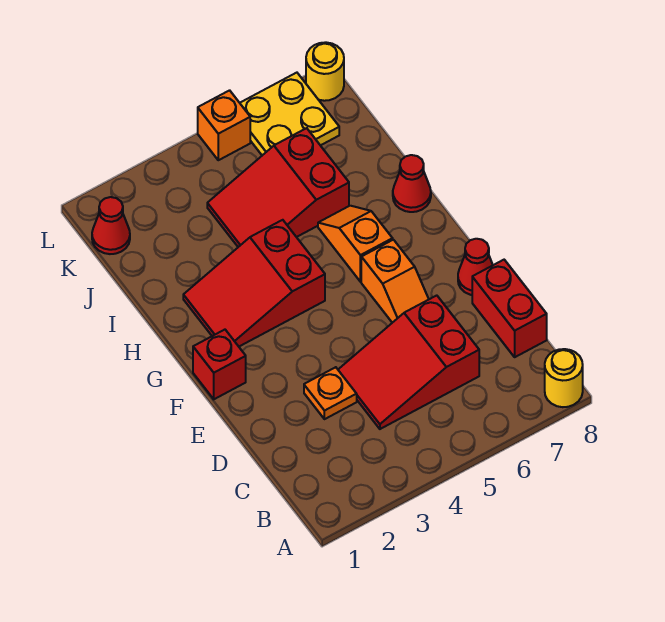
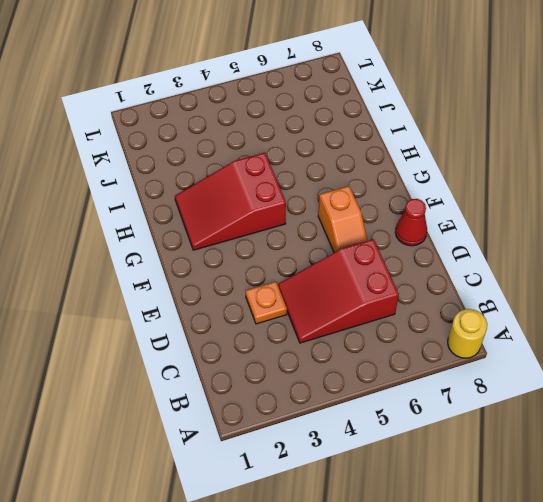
none -> red 1x2 brick [472,260,547,357]
none -> red 1x1 brick [193,330,246,399]
none -> orange 1x2 slope [318,206,393,282]

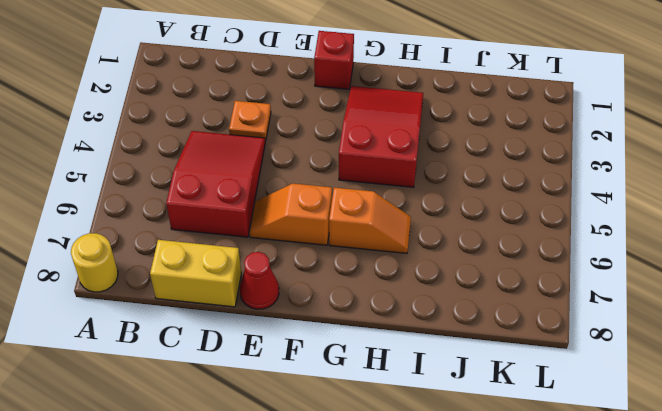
yellow 1x2 brick [150,240,241,307] -> red 1x2 brick [472,260,547,357]
none -> red 1x1 cone [393,155,431,212]
none -> red 2x3 slope [207,128,349,247]
none -> red 1x1 cone [92,197,130,254]

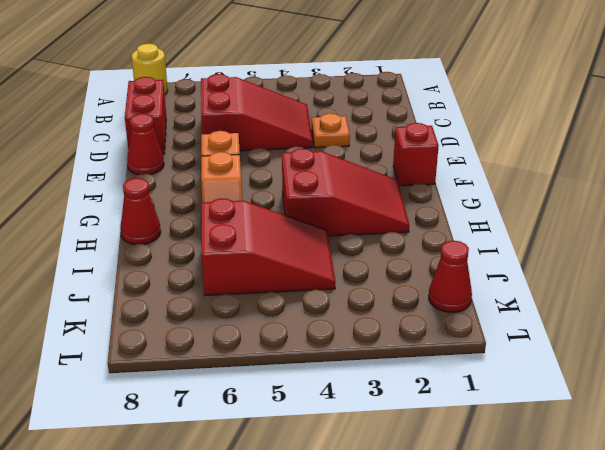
none -> yellow 2x2 plate [240,73,339,155]
none -> orange 1x1 brick [198,90,250,160]
none -> yellow 1x1 round brick [306,42,344,101]

